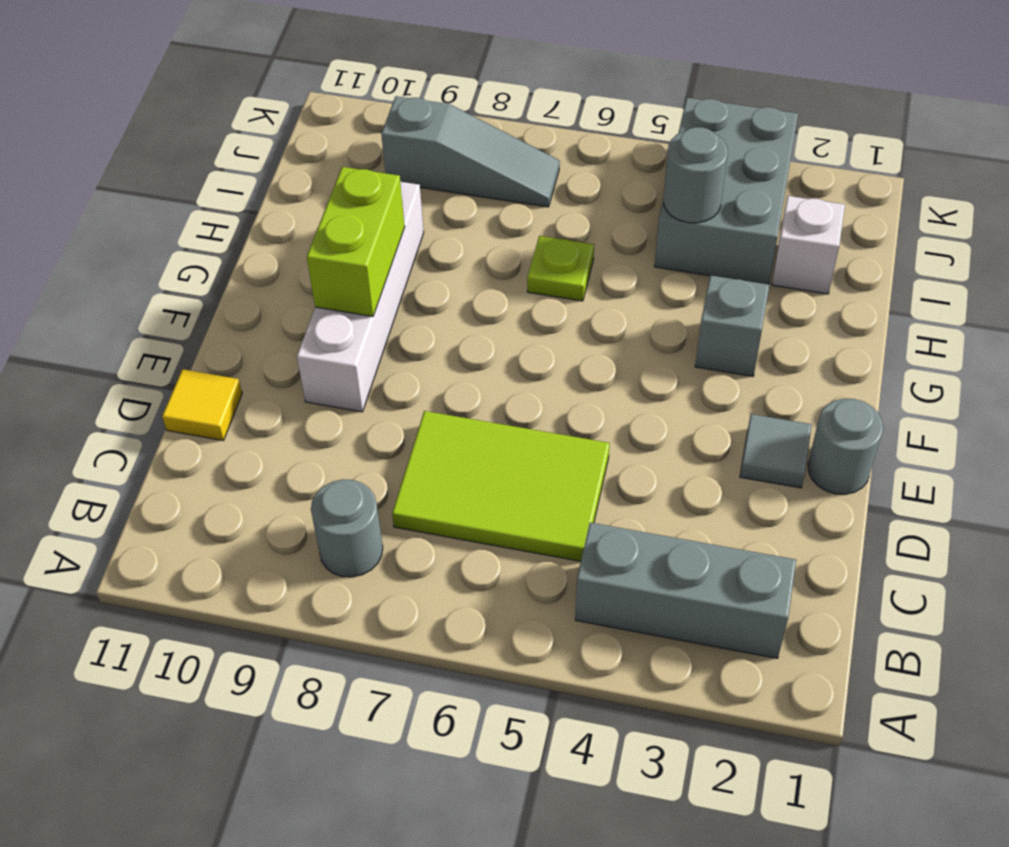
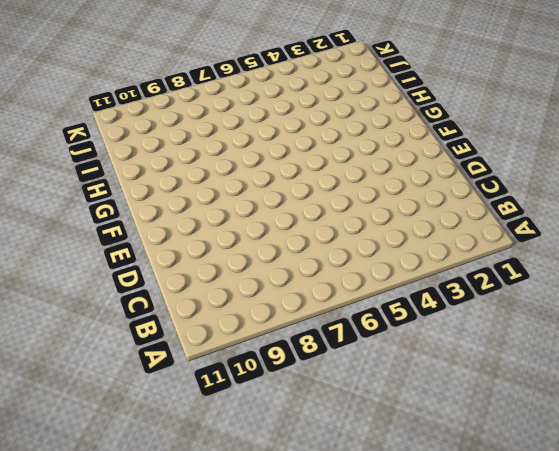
none -> grey 1x3 brick [575,523,796,658]
none -> grey 1x1 round brick [311,479,383,577]
none -> lime 2x3 tile [392,411,610,561]

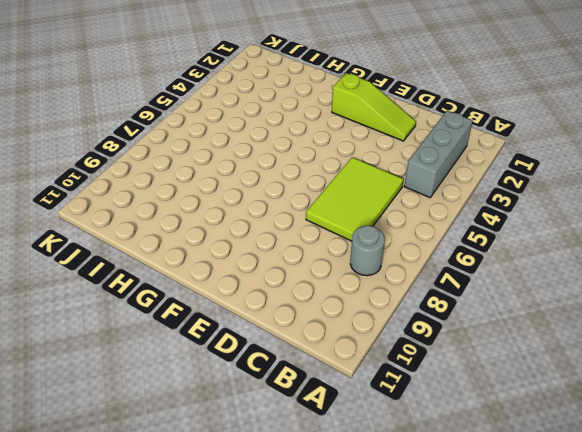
lime 1x3 slope [332,73,416,141] -> grey 1x1 tile [740,414,812,488]
none -> yellow 1x1 tile [162,369,242,440]
none -> grey 1x1 round brick [808,398,883,494]
none -> white 1x4 brick [297,182,424,412]

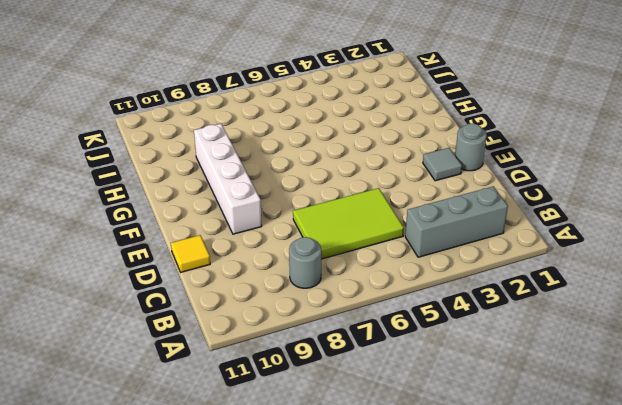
none -> grey 1x1 brick [695,275,769,376]
none -> lime 1x1 plate [527,236,594,301]
none -> white 1x1 brick [772,196,845,294]

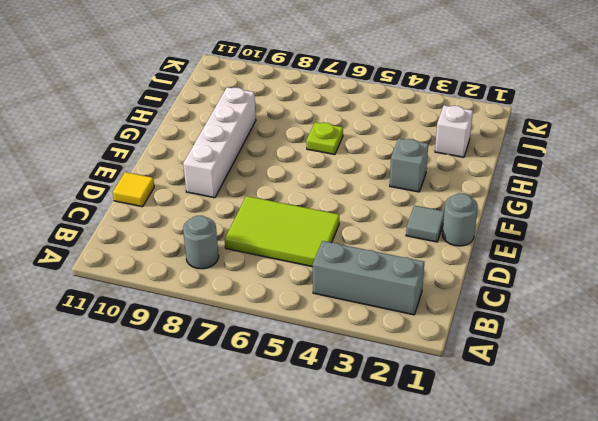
none -> grey 2x3 brick [655,98,798,284]
none -> grey 1x3 slope [381,96,560,207]
none -> lime 1x2 brick [307,167,405,317]

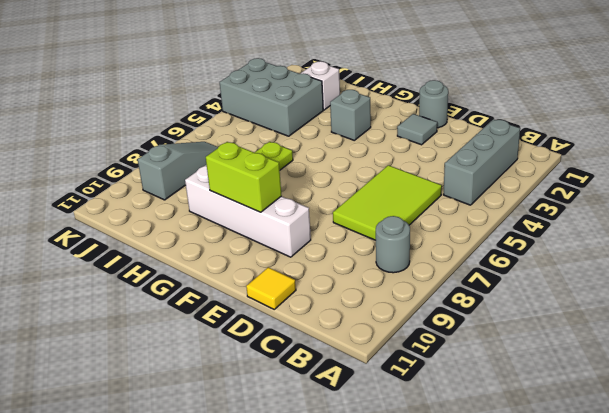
none -> grey 1x1 round brick [664,127,728,223]

